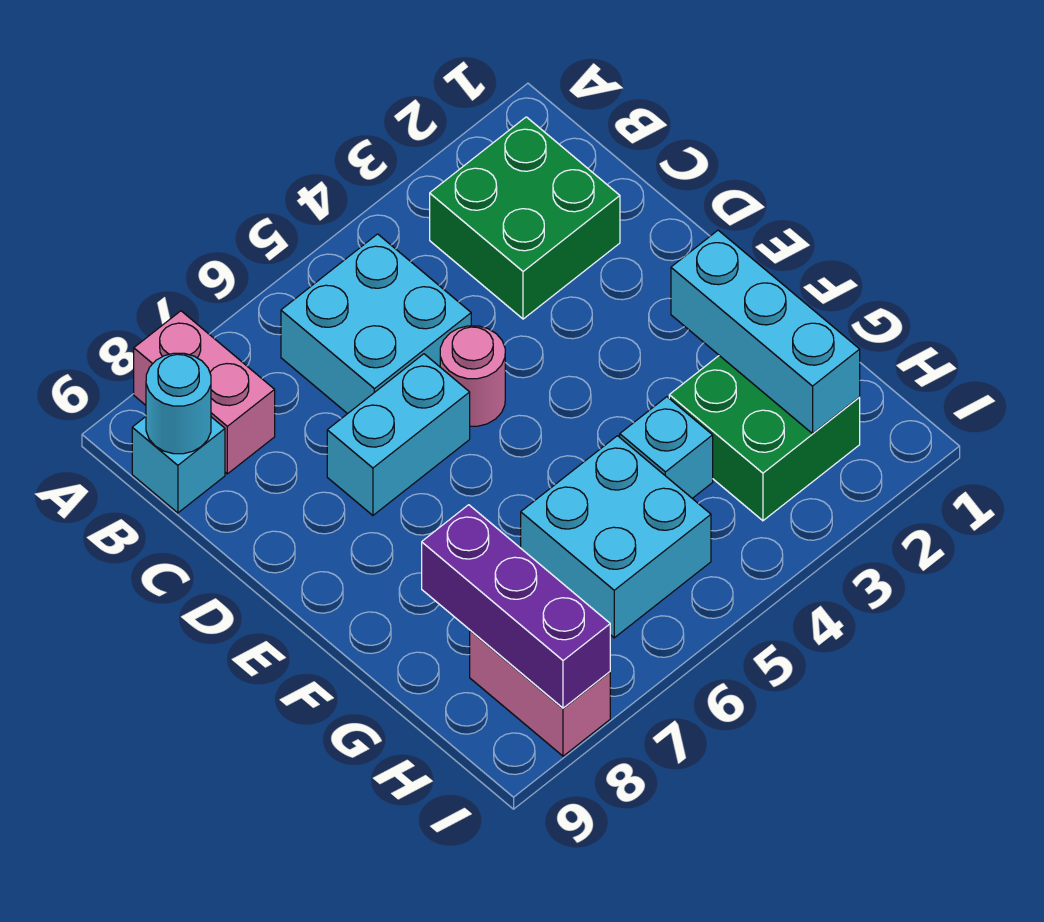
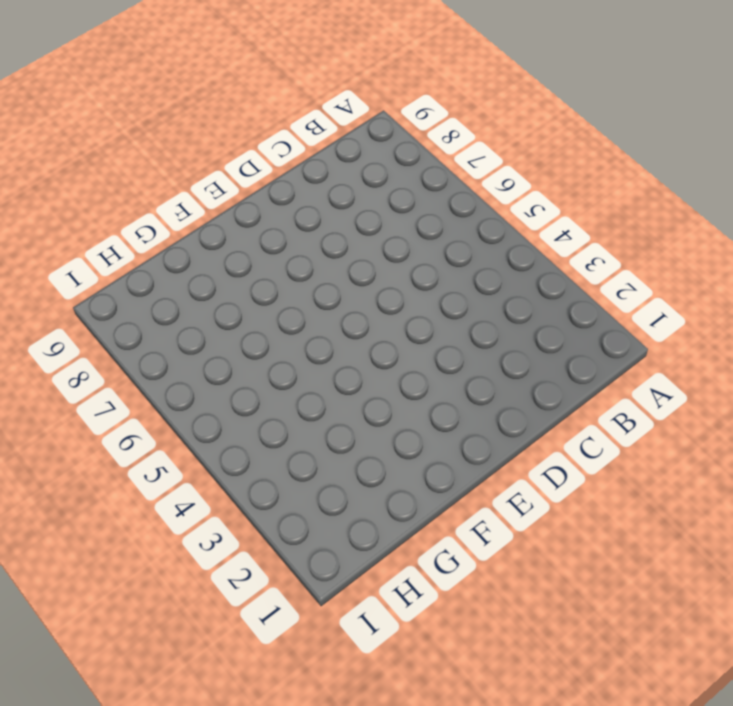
none -> pink 1x2 brick [134,311,275,474]
none -> green 2x2 brick [430,117,620,319]
none -> cyan 2x2 brick [281,234,471,414]

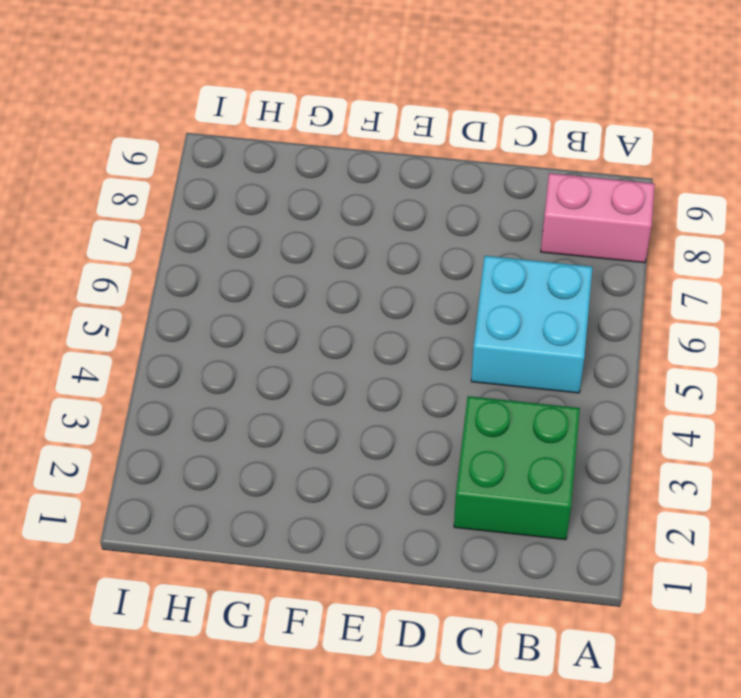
none -> cyan 1x1 brick [132,417,225,513]
none -> pink 1x1 round brick [440,326,505,426]
none -> cyan 1x2 brick [327,354,470,515]

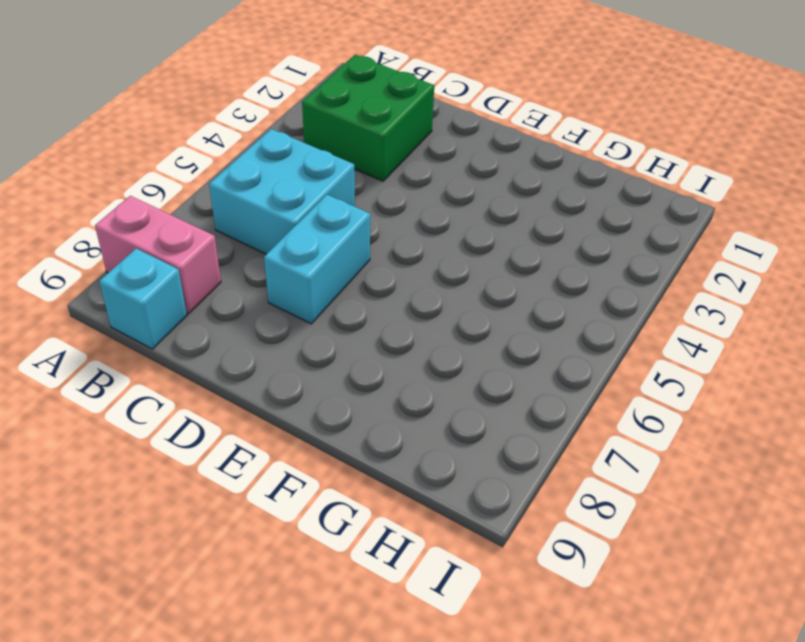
none -> pink 1x1 round brick [440,326,505,426]
none -> green 2x2 brick [669,356,860,521]
none -> cyan 1x1 brick [620,397,713,498]

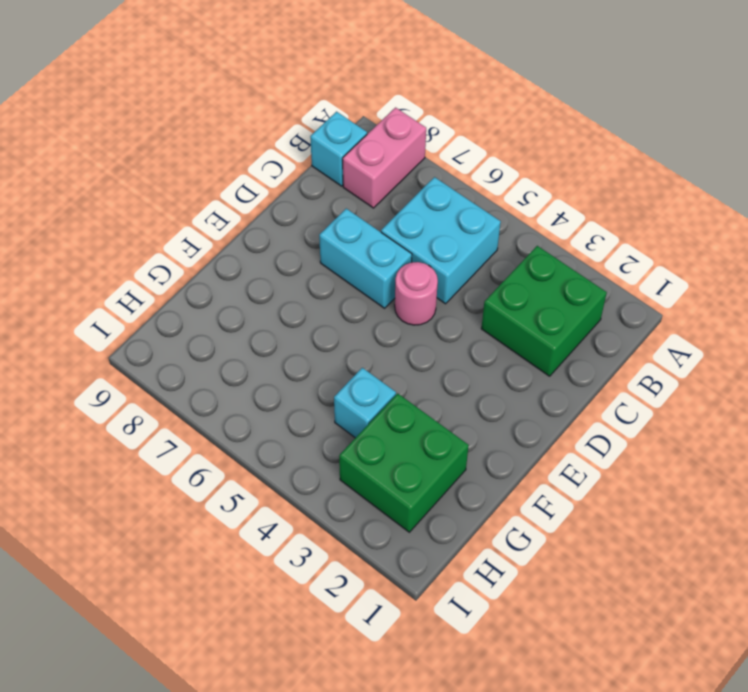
none -> cyan 2x2 brick [521,436,711,638]
none -> pink 1x2 brick [470,630,610,756]
none -> cyan 1x1 round brick [146,353,211,454]

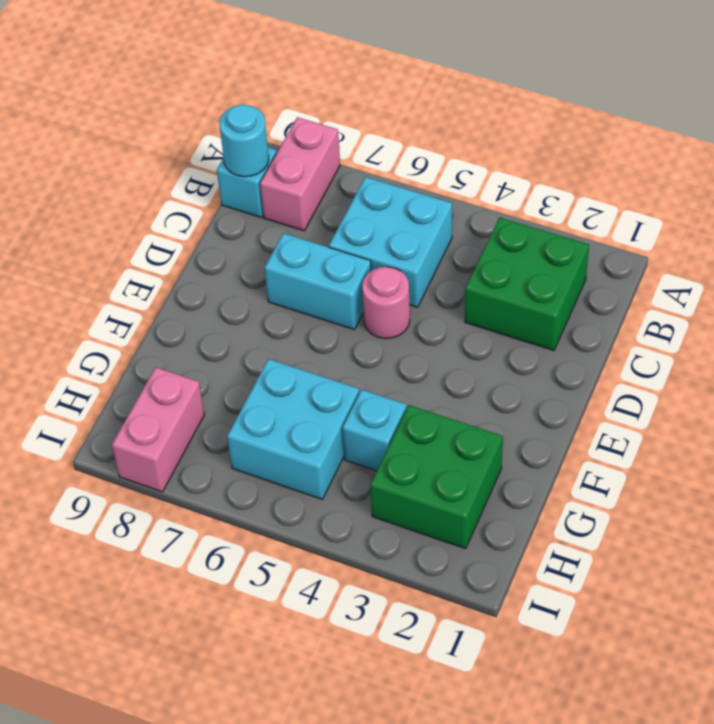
none -> cyan 1x3 brick [671,230,860,434]
none -> purple 1x3 brick [422,505,610,708]

